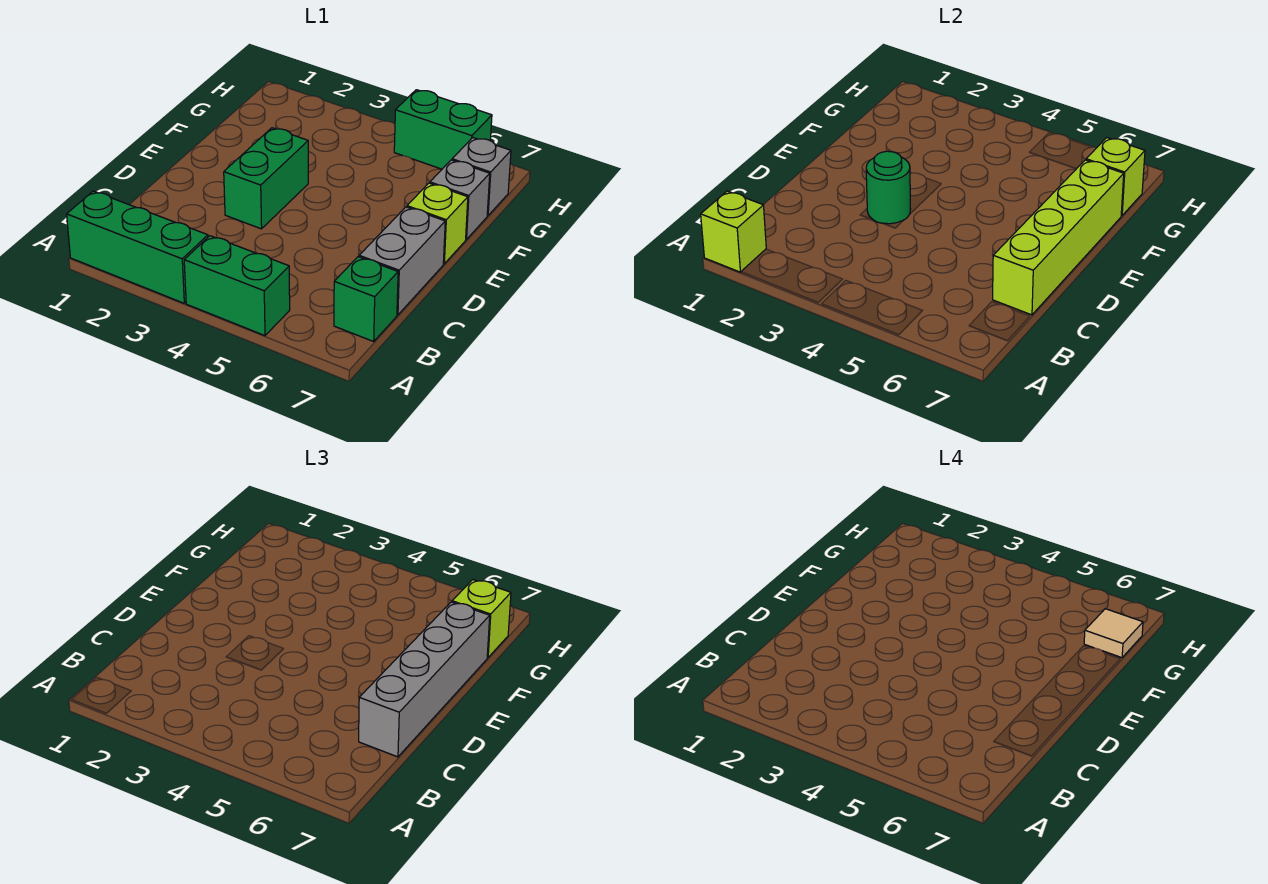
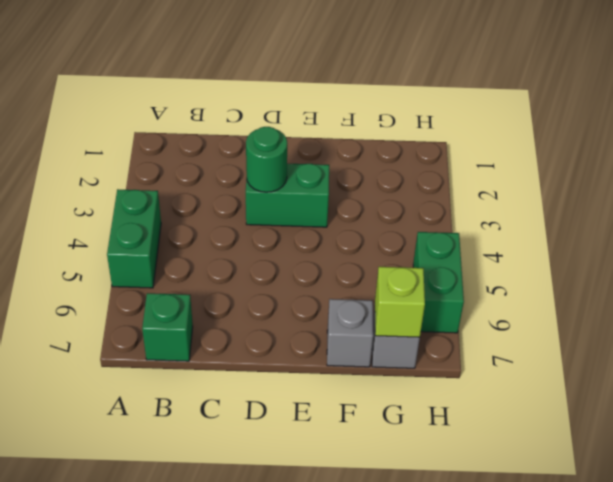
none -> green 1x3 brick [67,191,208,303]
none -> grey 1x2 brick [359,207,445,315]
none -> lime 1x1 brick [407,183,468,264]

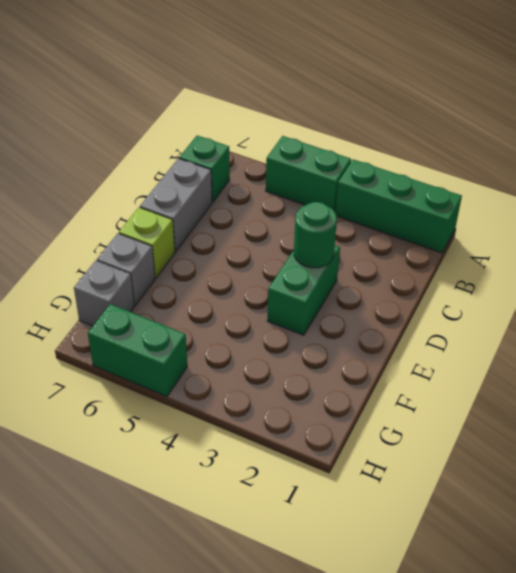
none -> lime 1x1 brick [701,191,766,272]
none -> lime 1x4 brick [993,160,1124,315]
none -> lime 1x1 brick [1086,138,1145,216]

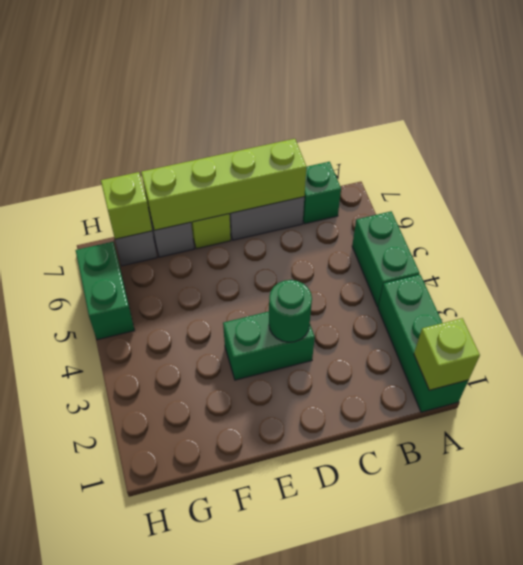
none -> grey 1x4 brick [359,602,490,757]
none -> lime 1x1 brick [452,580,511,658]
none -> tan 1x1 tile [1084,609,1143,658]

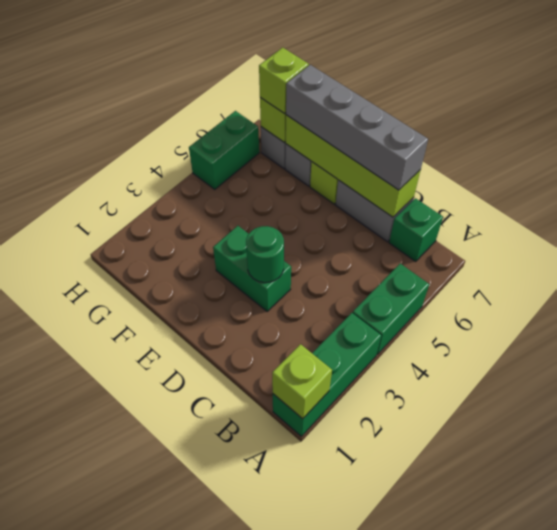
none -> tan 1x1 tile [1084,609,1143,658]

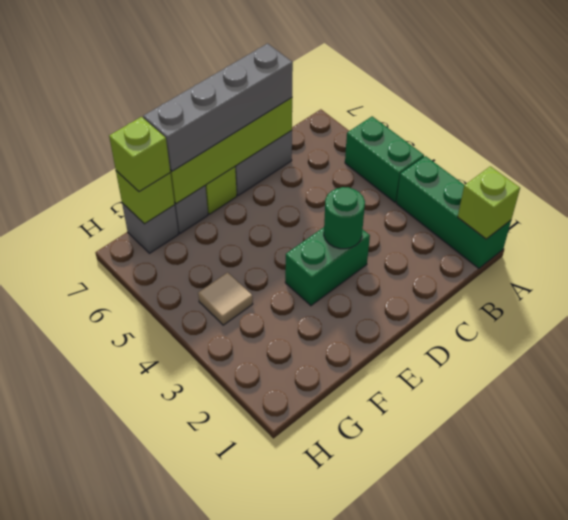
tan 1x1 tile [198,272,253,325] -> tan 1x1 tile moved to [1084,609,1143,658]
none -> green 1x1 brick [334,257,398,341]
none -> green 1x2 brick [394,90,492,169]

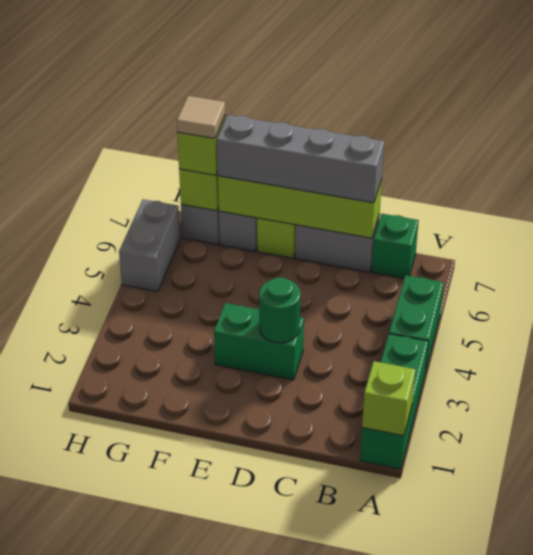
grey 1x2 brick [119,199,180,292] -> green 1x2 brick [394,90,492,169]

